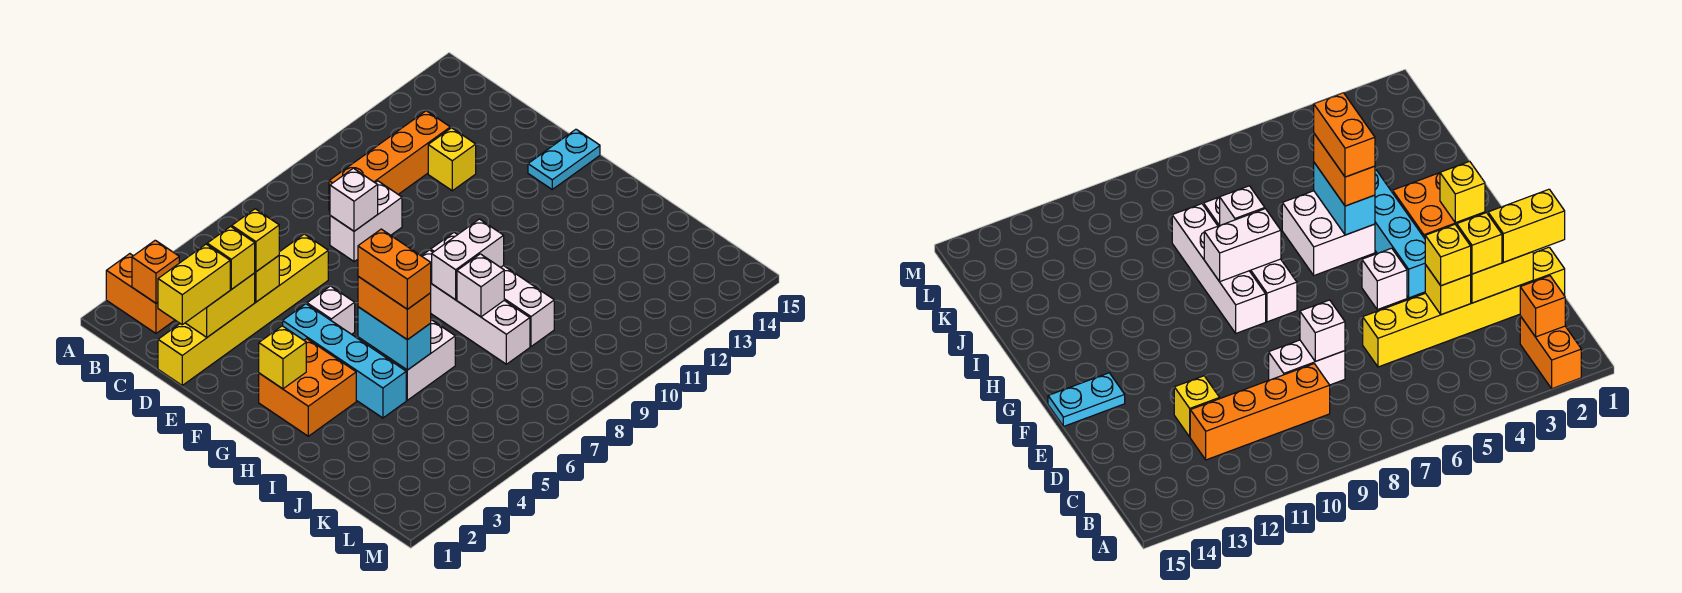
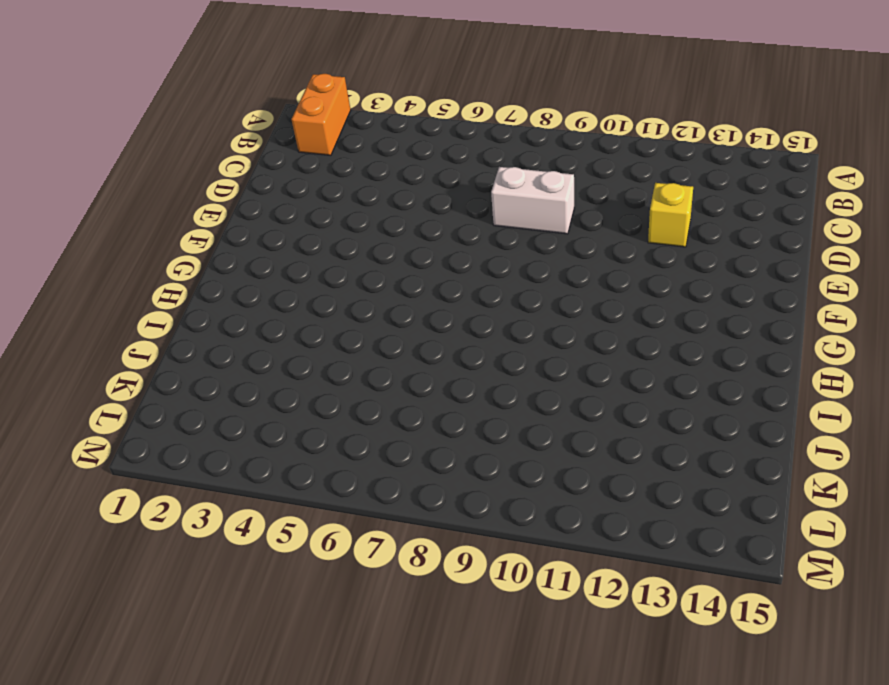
none -> orange 1x4 brick [329,111,450,211]
none -> yellow 1x6 brick [158,234,328,385]
none -> cyan 1x4 brick [283,304,406,418]

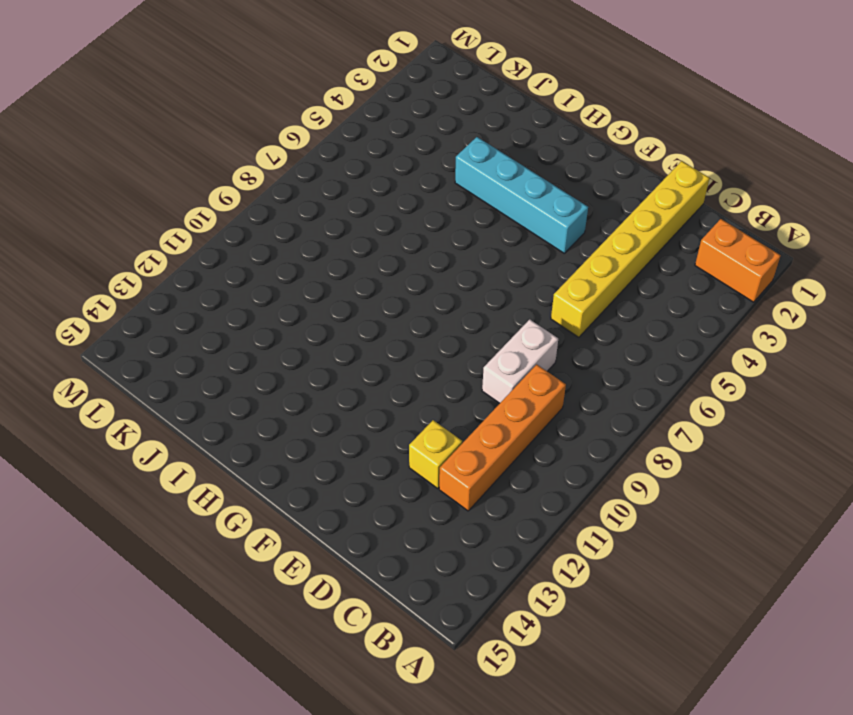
none -> white 1x1 brick [307,286,355,334]
none -> cyan 1x2 plate [528,129,600,189]
none -> orange 2x2 brick [259,339,356,436]

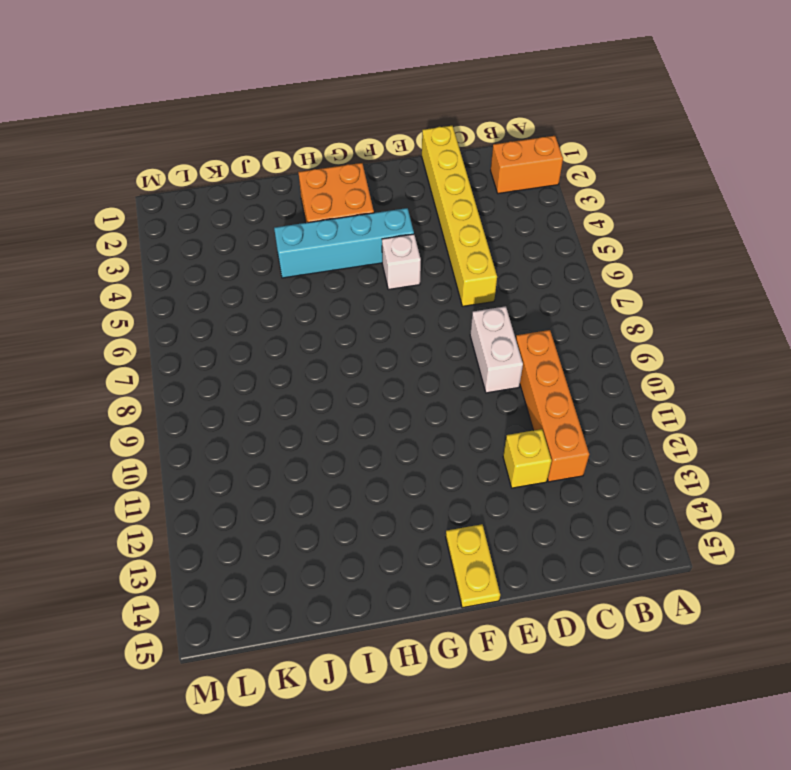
yellow 1x2 plate [446,524,500,608] -> cyan 1x2 plate [528,129,600,189]
none -> white 1x4 brick [422,250,530,364]
none -> white 1x4 brick [431,233,554,346]
none -> white 2x2 brick [358,320,455,400]

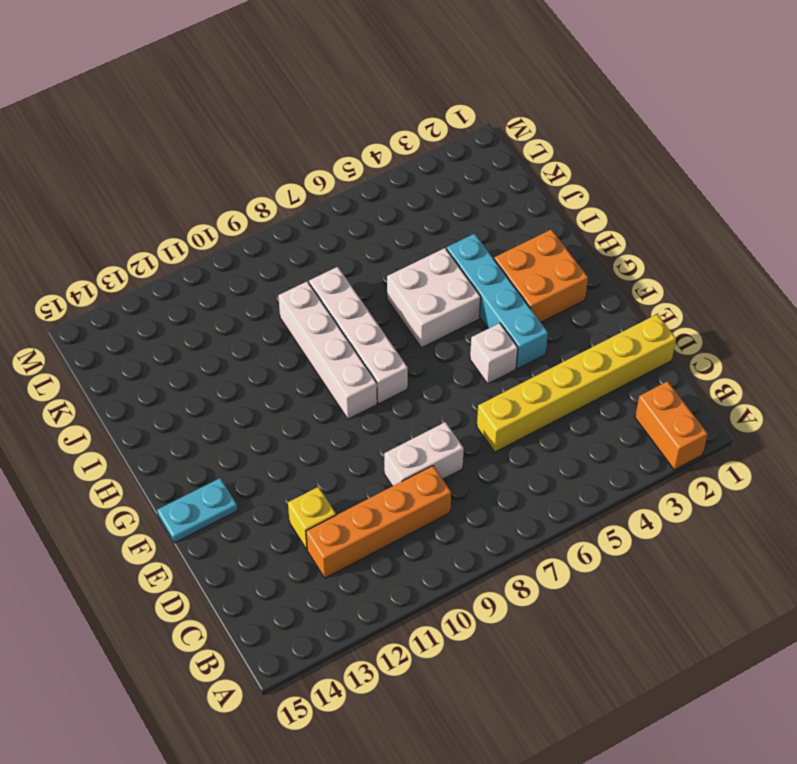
none -> orange 1x1 brick [132,240,179,303]
none -> yellow 1x2 brick [186,273,255,337]
none -> yellow 1x1 brick [255,256,279,302]

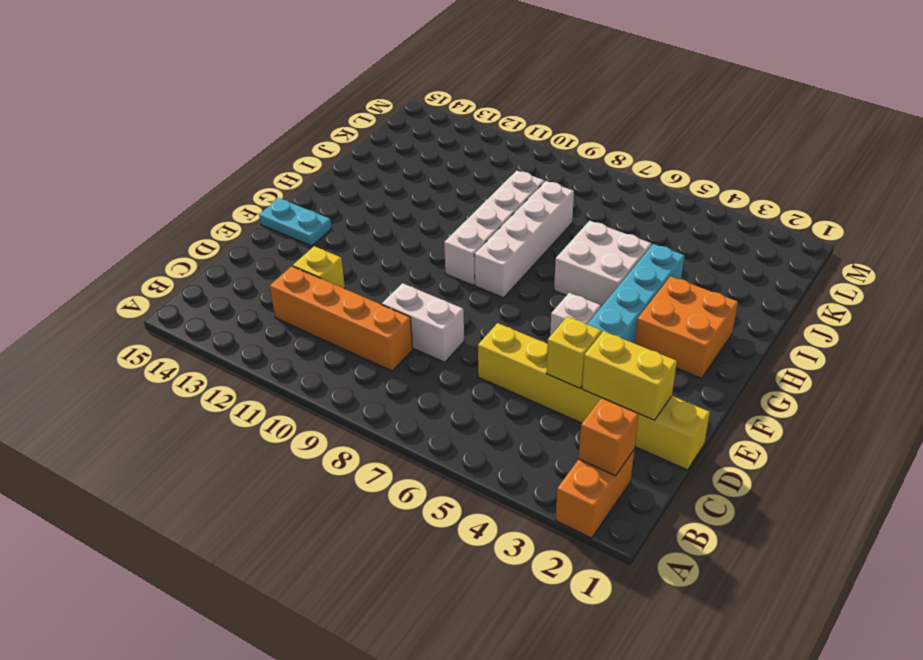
none -> white 1x1 brick [330,168,378,231]
none -> yellow 1x1 brick [259,326,306,389]
none -> cyan 1x2 brick [358,307,431,370]

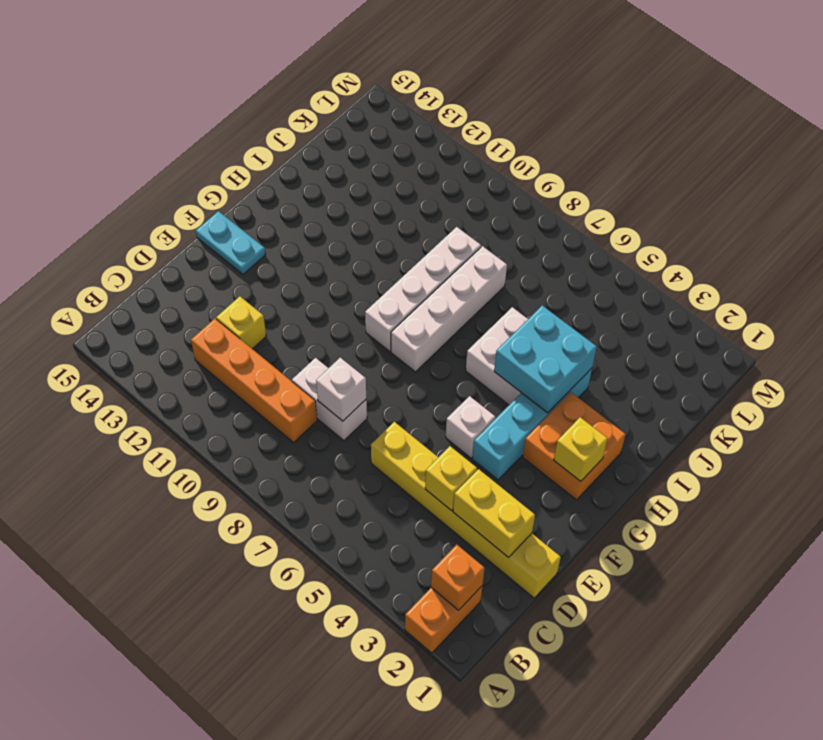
cyan 2x2 brick [494,306,597,413] -> cyan 1x2 brick [358,307,431,370]
none -> white 1x2 brick [432,219,504,300]
none -> white 1x1 brick [457,254,504,317]
none -> yellow 1x2 brick [158,244,230,325]

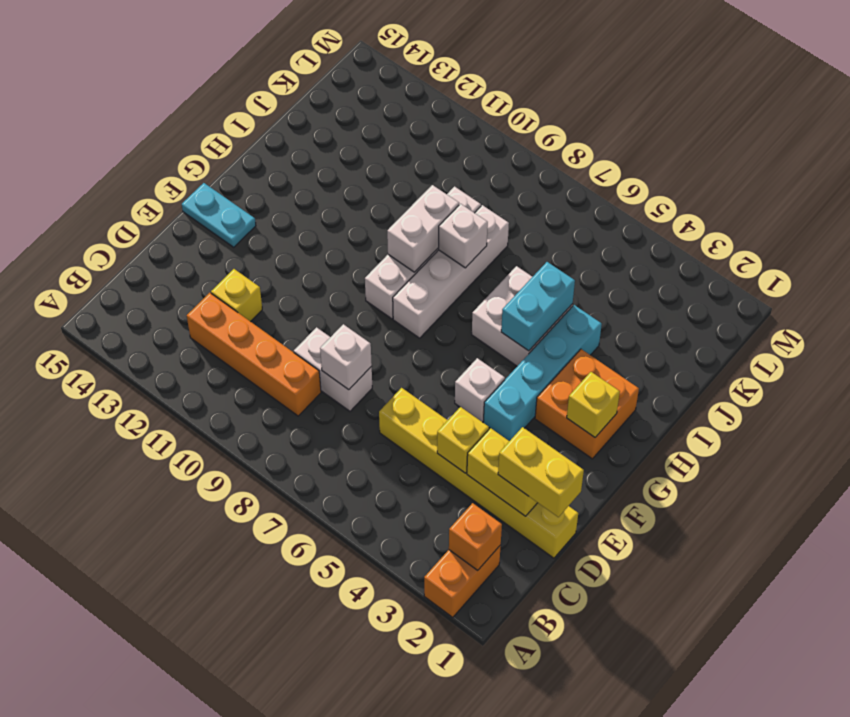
white 1x2 brick [387,185,459,272] -> white 1x2 brick turned to [432,219,504,300]
none -> yellow 1x1 brick [207,226,255,289]
none -> yellow 1x1 brick [232,209,280,272]
none -> orange 1x2 brick [358,276,431,340]

